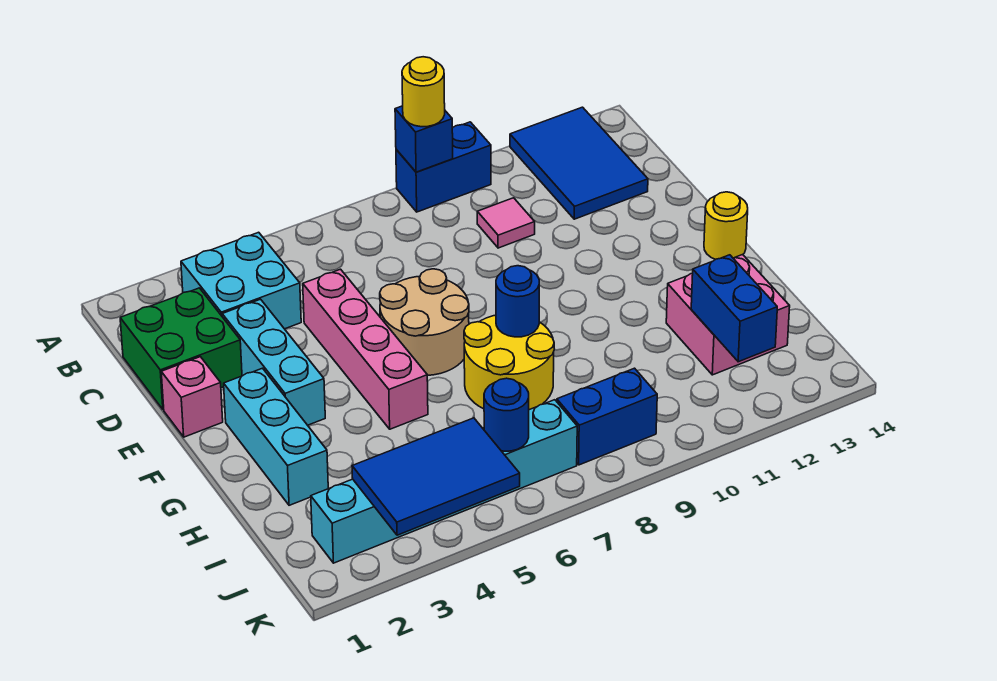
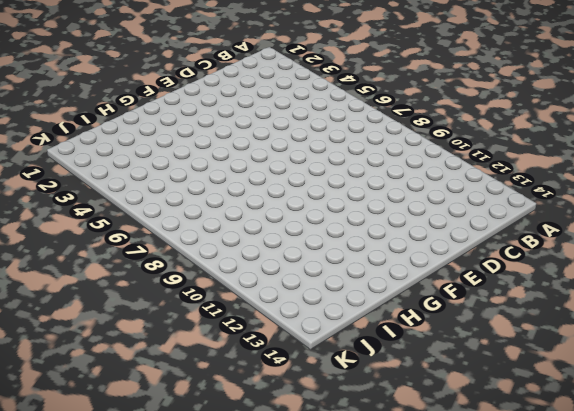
none -> blue 1x2 brick [396,122,491,212]
none -> blue 2x3 tile [510,107,648,219]
none -> cyan 2x2 brick [181,232,301,329]

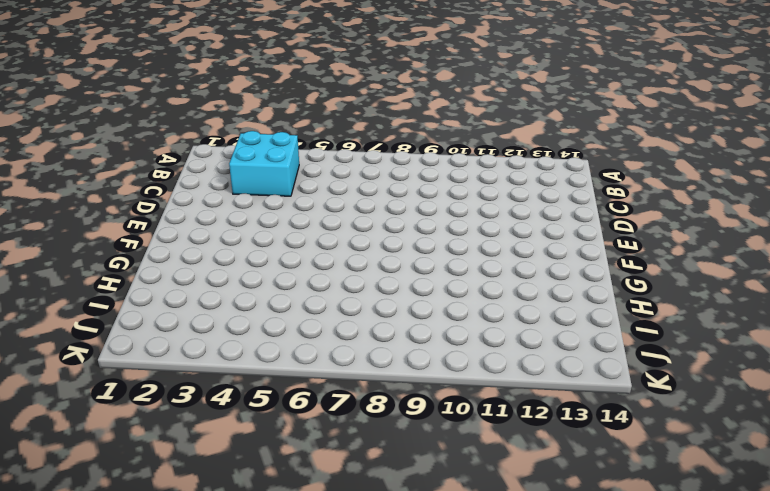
none -> blue 1x2 brick [396,122,491,212]
none -> blue 2x3 tile [510,107,648,219]
none -> green 2x2 brick [120,288,242,410]

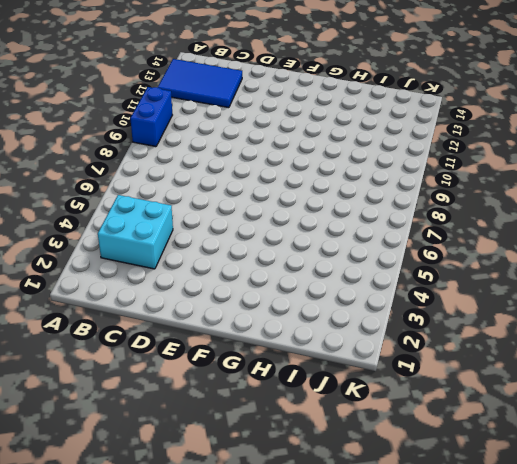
none -> green 2x2 brick [120,288,242,410]
none -> pink 1x1 tile [477,198,535,248]
none -> cyan 1x3 brick [222,299,325,425]

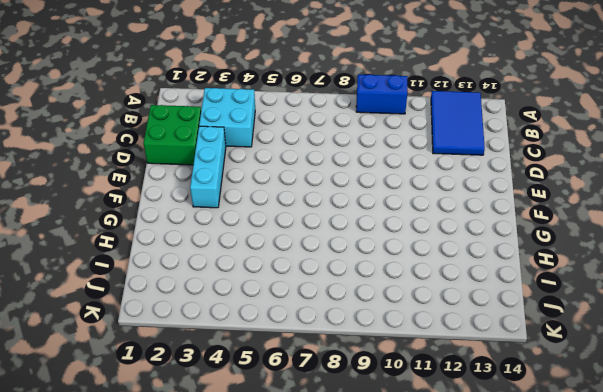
none -> pink 1x1 tile [477,198,535,248]
none -> pink 1x4 brick [303,269,428,429]
none -> pink 1x1 brick [161,357,223,437]

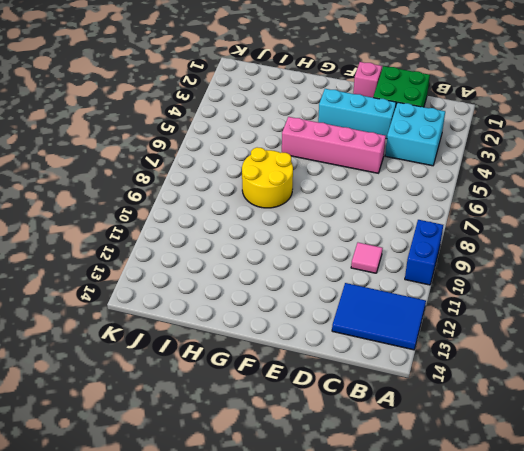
none -> tan 2x2 round brick [380,269,469,375]
none -> cyan 1x3 brick [224,368,328,505]
none -> yellow 1x1 round brick [704,192,748,259]

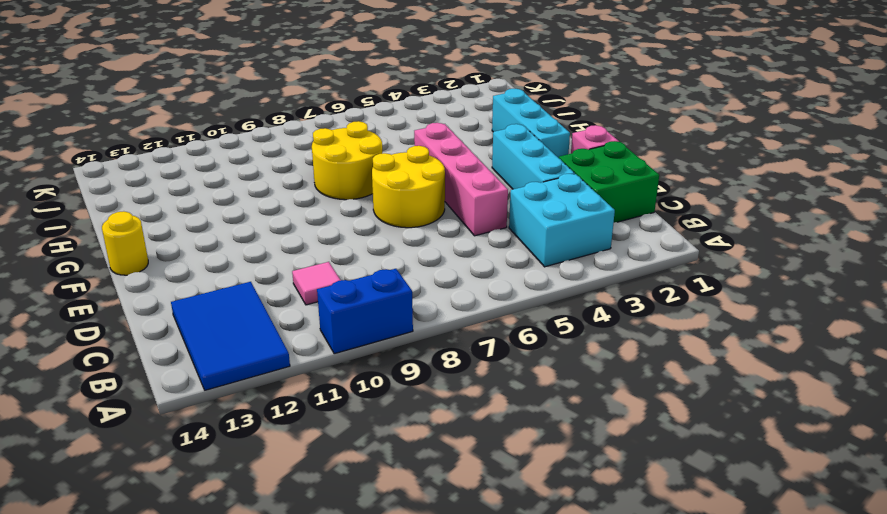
yellow 2x2 round brick [372,146,445,228] -> tan 2x2 round brick [380,269,469,375]
none -> pink 2x2 brick [666,255,790,375]
none -> cyan 1x6 brick [311,400,577,563]
none -> blue 1x2 brick [557,368,657,465]

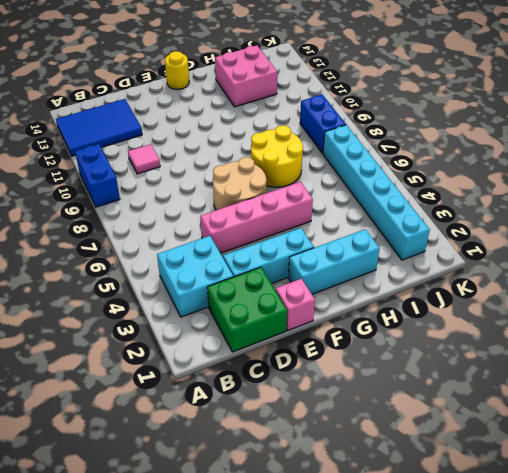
none -> blue 1x1 brick [395,106,453,172]
none -> blue 1x1 round brick [496,266,539,337]
none -> blue 1x2 brick [691,255,777,362]

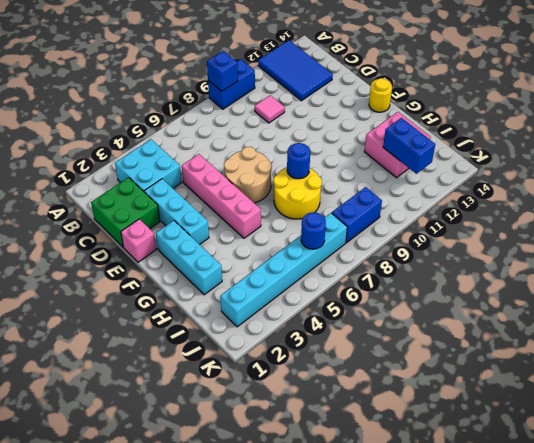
none -> blue 2x3 tile [352,418,520,535]
none -> yellow 1x1 round brick [402,57,445,127]

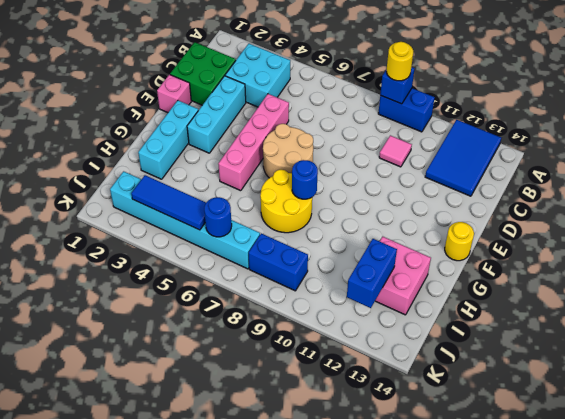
blue 1x3 tile [131,175,206,230] -> blue 2x3 tile [352,418,520,535]

